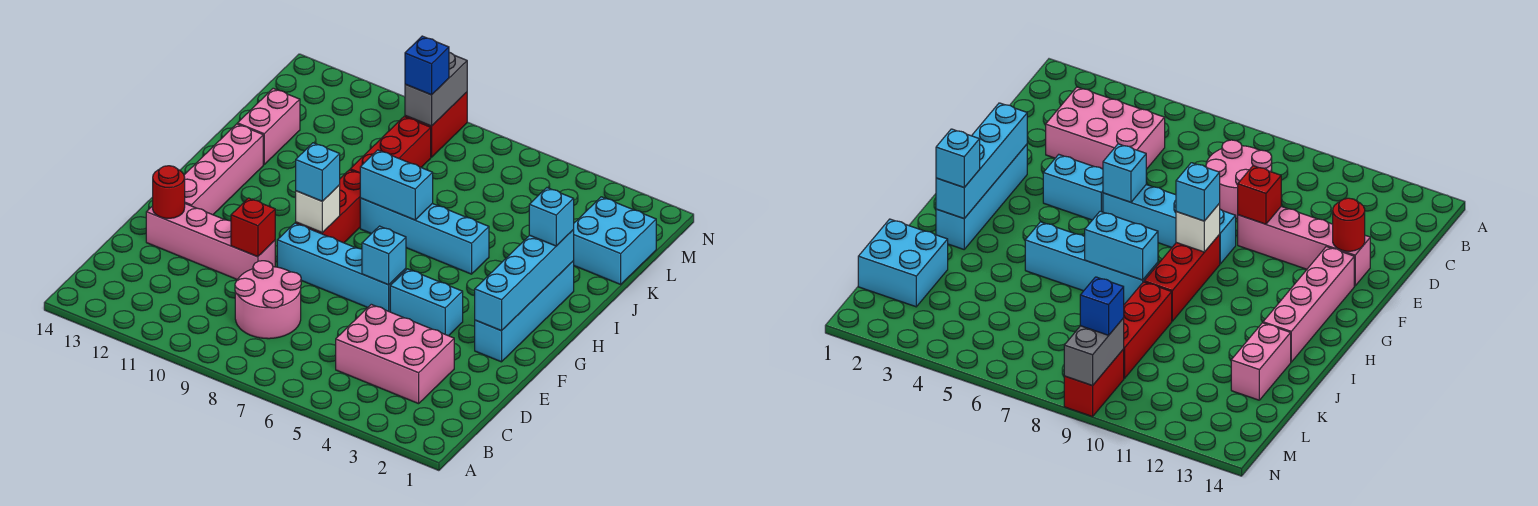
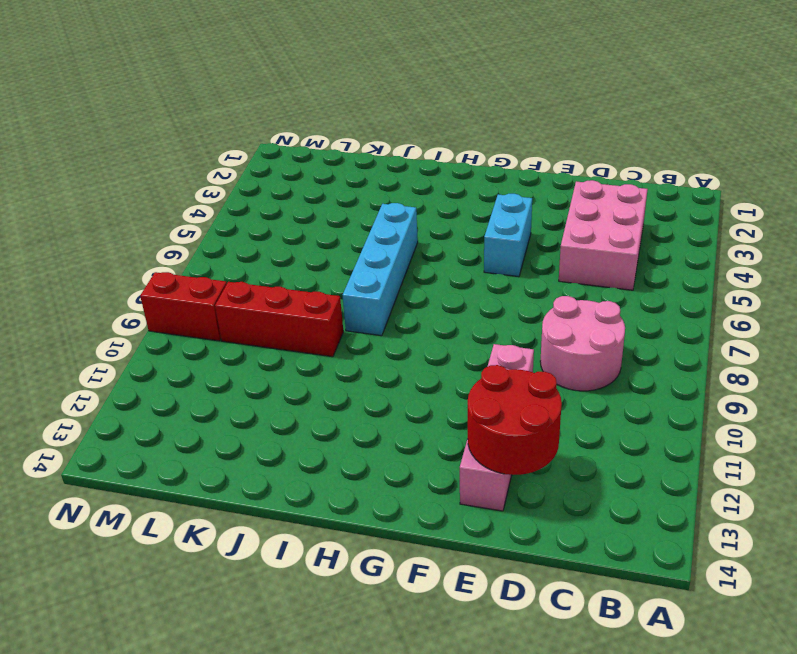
red 2x2 round brick [468,365,562,475] -> red 1x1 round brick [153,166,185,218]
none -> cyan 1x4 brick [475,261,574,362]
none -> cyan 1x4 brick [277,223,406,312]
none -> pink 1x4 brick [184,124,263,215]

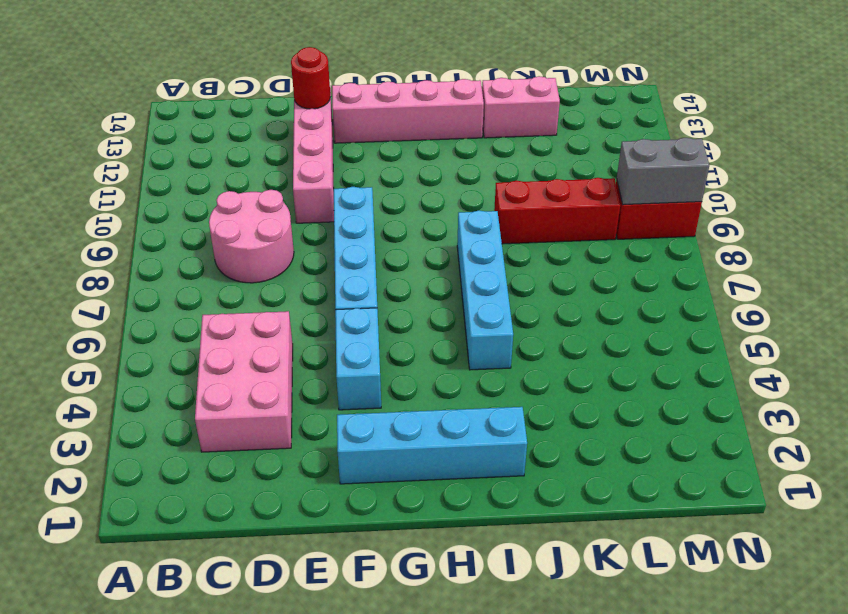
none -> red 1x3 brick [296,170,360,243]
none -> cyan 2x2 brick [573,197,656,284]
none -> red 1x1 brick [231,198,275,257]

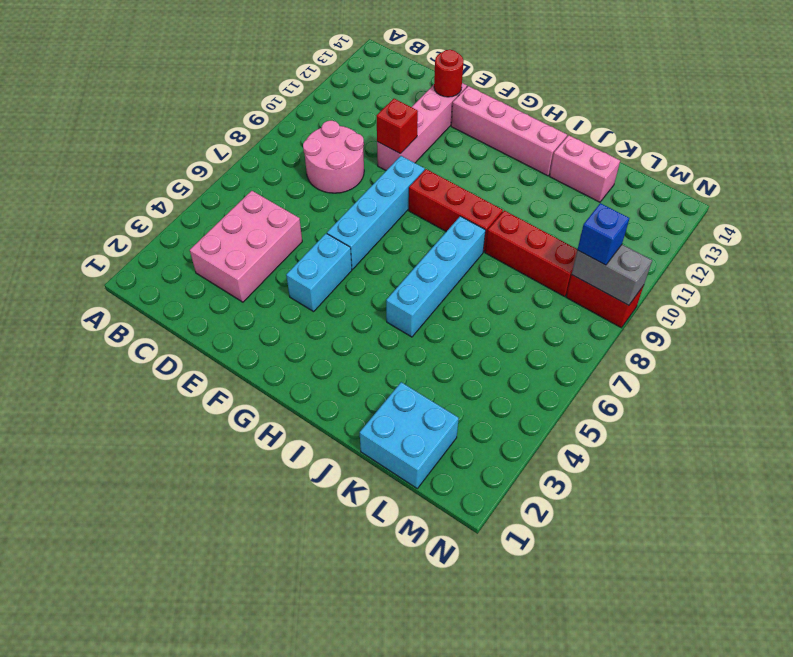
none -> cyan 1x4 brick [475,261,574,362]
none -> cyan 1x4 brick [475,230,574,331]
none -> cyan 1x1 brick [362,226,406,285]

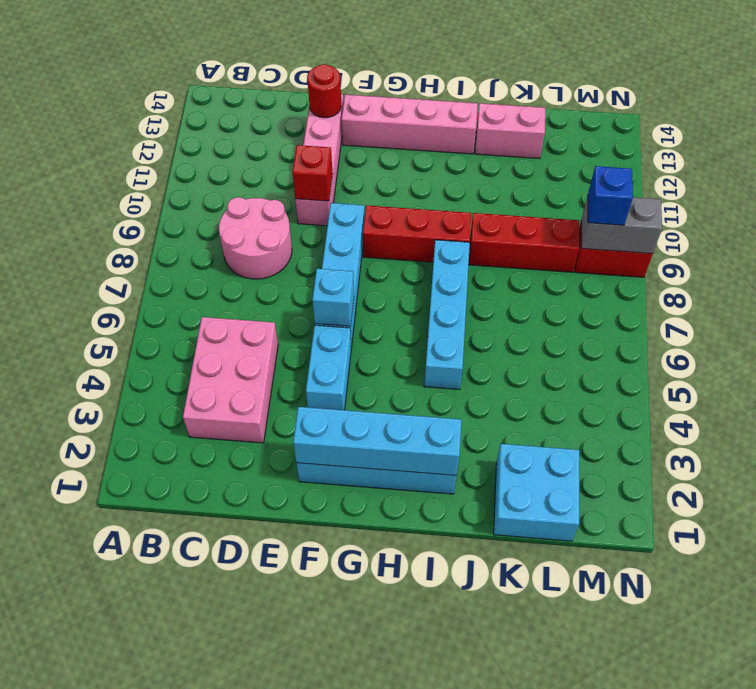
none -> white 1x1 brick [296,185,340,233]
none -> cyan 1x2 brick [360,150,433,220]
none -> cyan 1x1 brick [296,143,340,201]

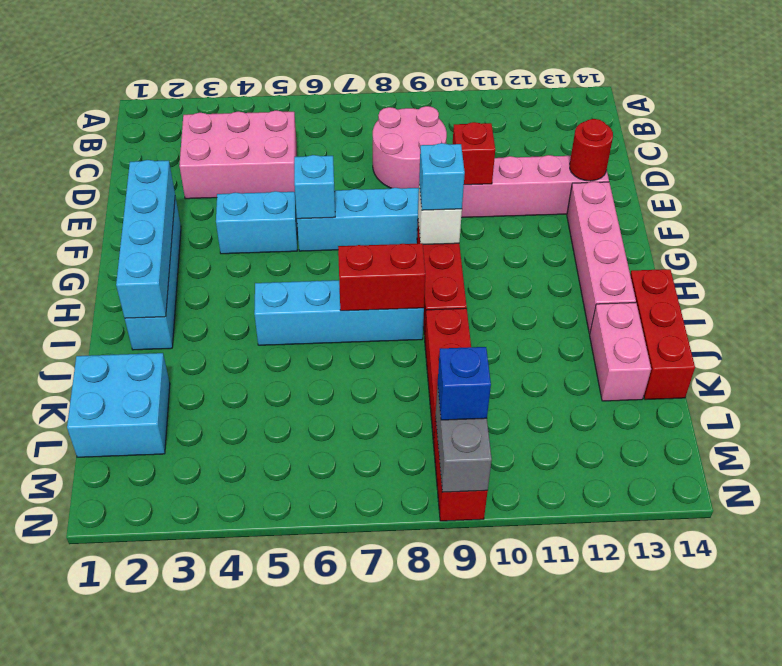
red 1x2 brick [338,243,425,311] -> cyan 1x2 brick [360,150,433,220]
red 1x3 brick [630,269,695,400] -> none
none -> cyan 1x1 brick [529,188,574,246]

